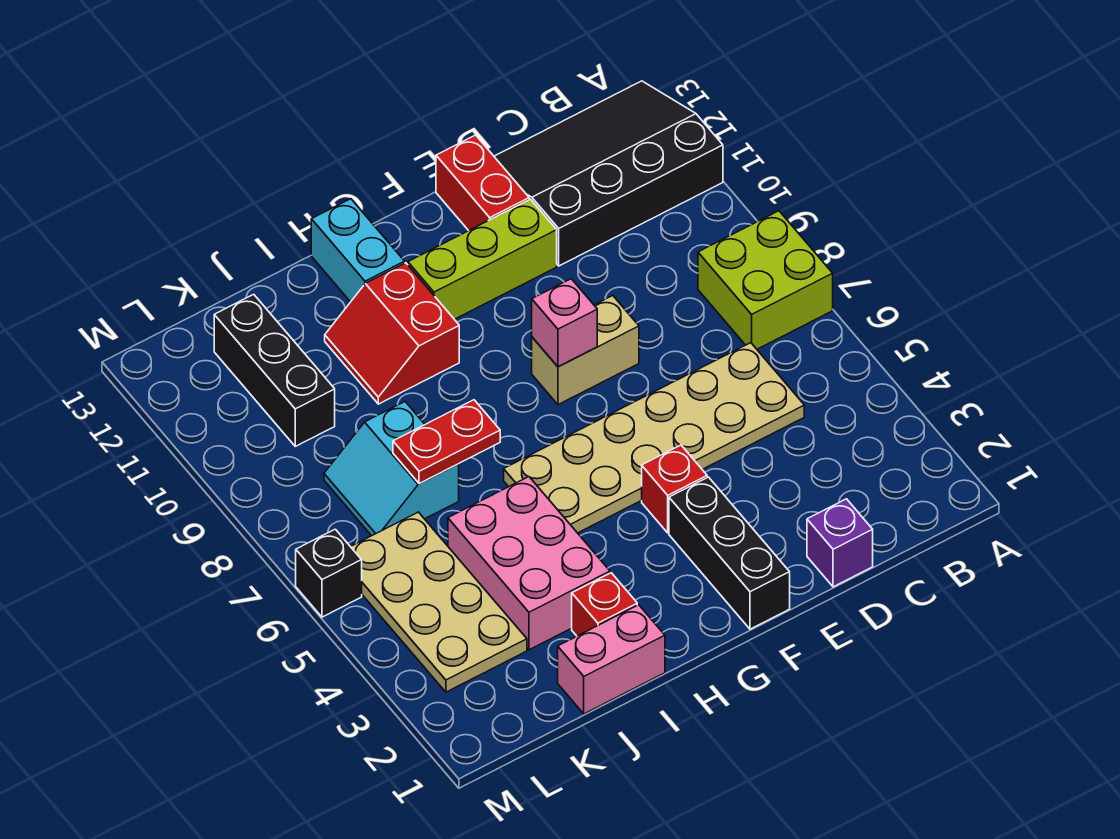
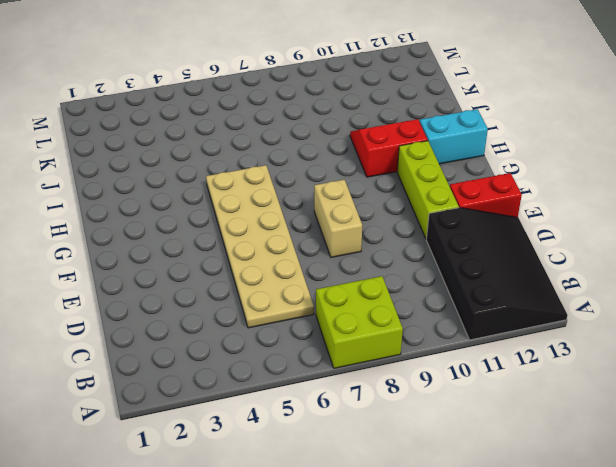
none -> purple 1x1 brick [807,499,873,587]
none -> black 1x3 brick [669,477,790,629]
none -> red 1x1 brick [642,445,707,533]

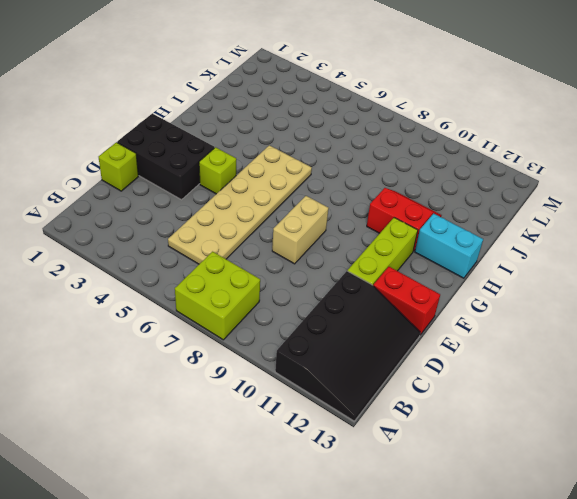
lime 1x1 brick [99,142,139,191] -> purple 1x1 brick [807,499,873,587]
black 2x3 brick [117,114,214,200] -> black 1x3 brick [669,477,790,629]
lime 1x1 brick [199,147,236,194] -> red 1x1 brick [642,445,707,533]
none -> pink 1x2 brick [558,605,665,714]
none -> red 1x1 brick [572,573,637,636]
none -> pink 2x3 brick [448,477,610,650]

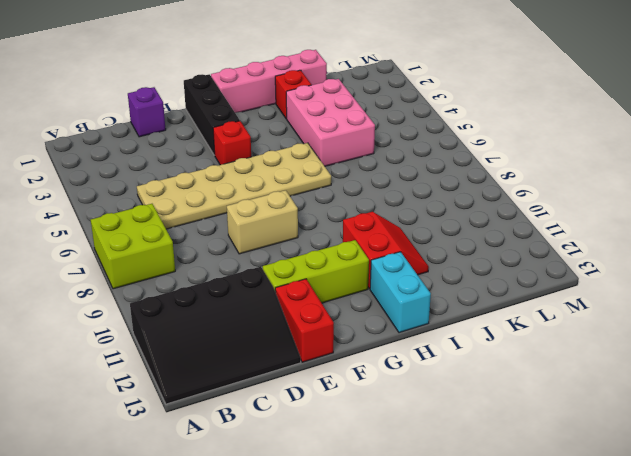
pink 1x4 brick [211,50,327,113] -> pink 1x2 brick [558,605,665,714]
none -> cyan 2x2 slope [324,402,459,536]
none -> tan 2x4 plate [351,512,527,692]
none -> black 1x3 brick [214,294,335,446]

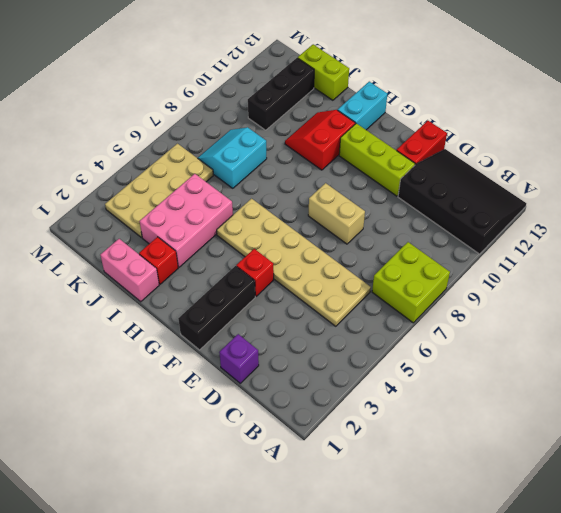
lime 1x2 brick [298,44,349,100] -> none
none -> black 1x1 brick [296,529,362,617]
none -> pink 1x1 brick [532,279,597,367]
none -> red 1x2 plate [393,400,500,484]

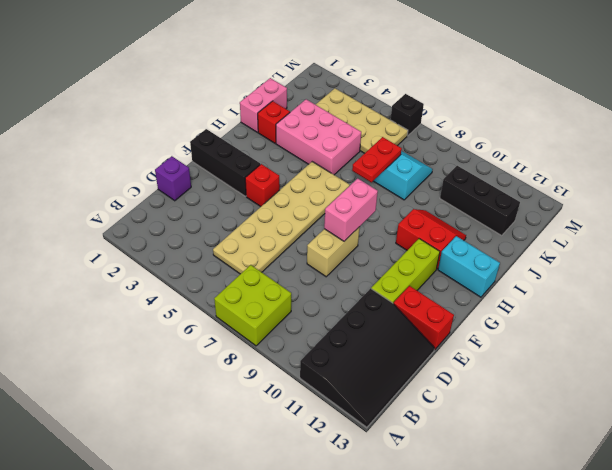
pink 1x2 brick [324,179,378,241] -> pink 1x1 brick [532,279,597,367]

